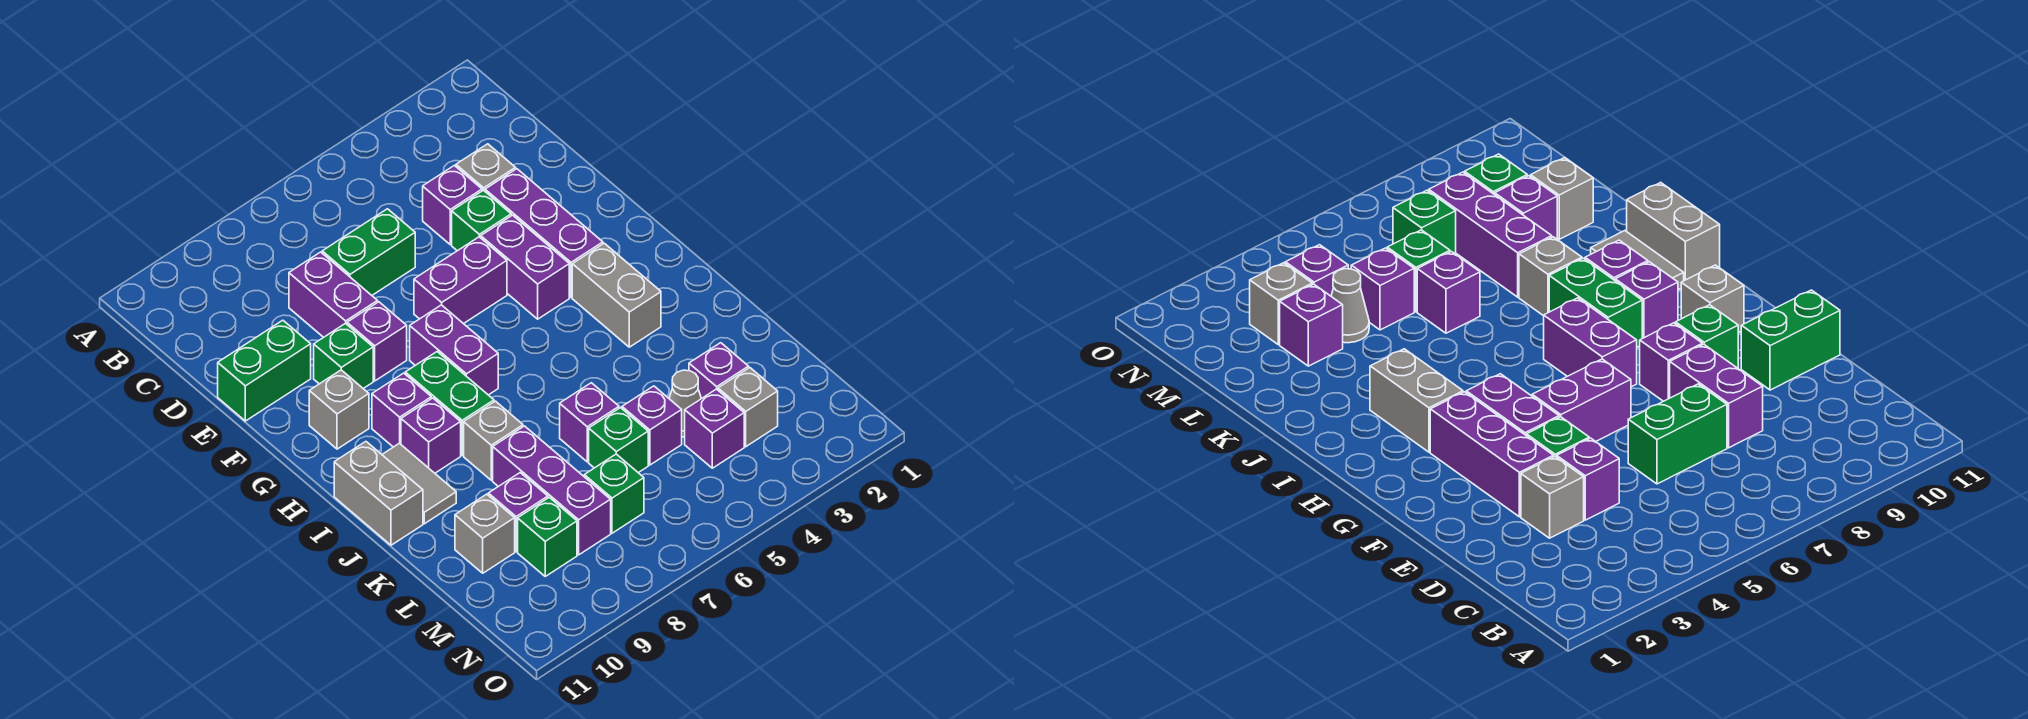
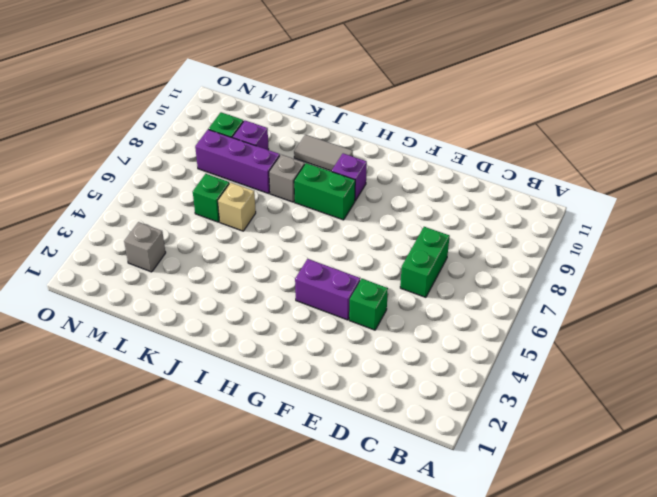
tan 1x1 brick [218,183,256,231] -> purple 1x1 brick [560,383,619,462]
none -> grey 1x1 brick [456,144,516,191]
none -> purple 1x1 brick [423,165,482,244]
none -> purple 1x2 brick [289,252,378,337]
none -> purple 1x3 brick [485,169,603,297]

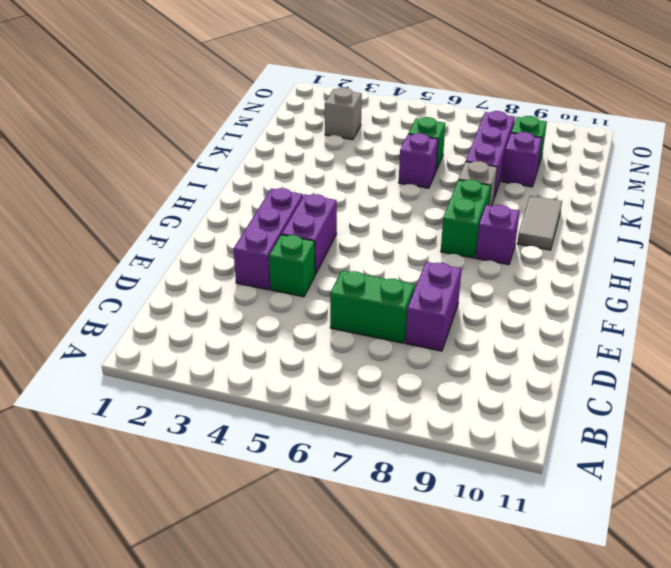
none -> grey 1x1 brick [456,144,516,191]
none -> purple 1x1 brick [423,165,482,244]
none -> green 1x2 brick [218,320,311,421]
none -> purple 1x2 brick [414,237,507,324]

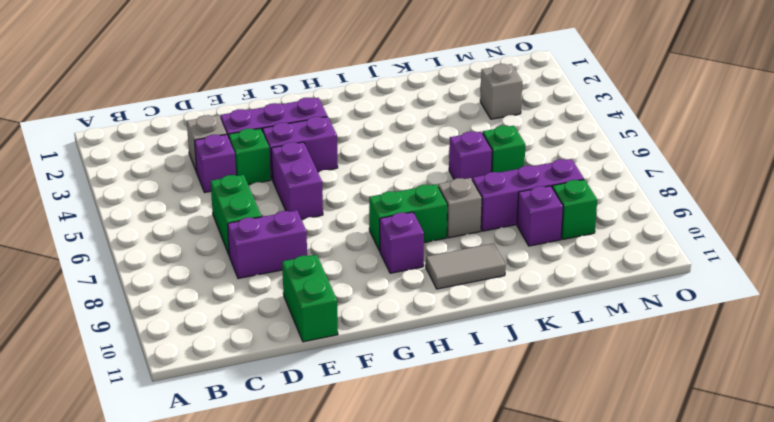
none -> purple 1x1 brick [347,302,407,381]
none -> green 1x1 brick [314,323,373,388]
none -> purple 1x2 brick [410,305,498,395]
none -> grey 1x1 brick [309,370,369,449]

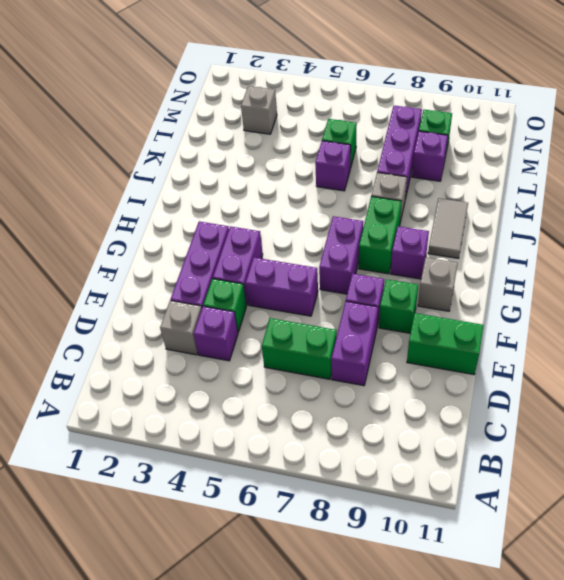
none -> grey 1x2 brick [572,243,661,347]
none -> purple 1x1 brick [401,398,461,473]
none -> grey 1x2 brick [334,442,423,545]
none -> purple 1x1 brick [689,343,749,399]

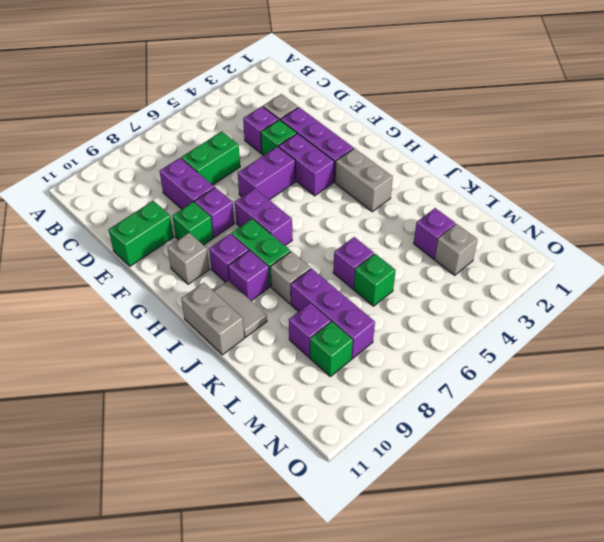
none -> grey 1x1 cone [669,370,701,437]
none -> purple 1x1 brick [622,386,682,465]
none -> grey 1x1 brick [455,494,515,573]
none -> purple 1x1 brick [685,389,744,468]

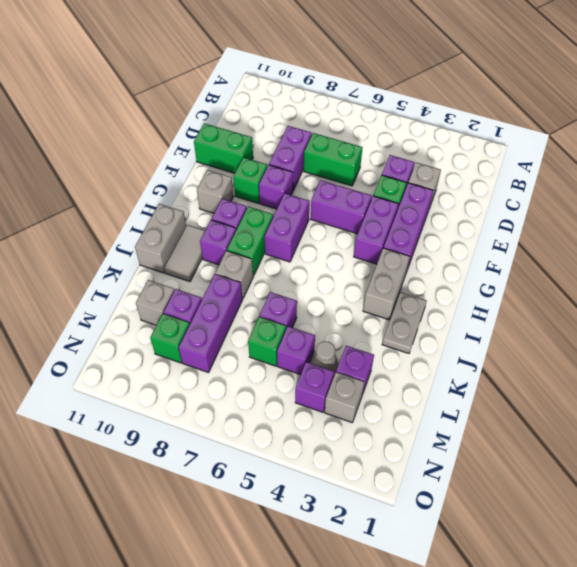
grey 1x2 plate [382,292,427,353] -> none
none -> green 1x1 brick [584,454,644,533]

